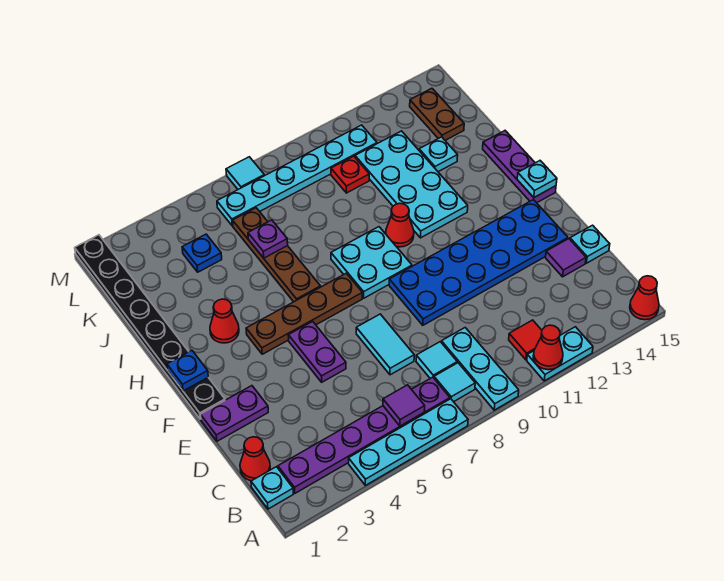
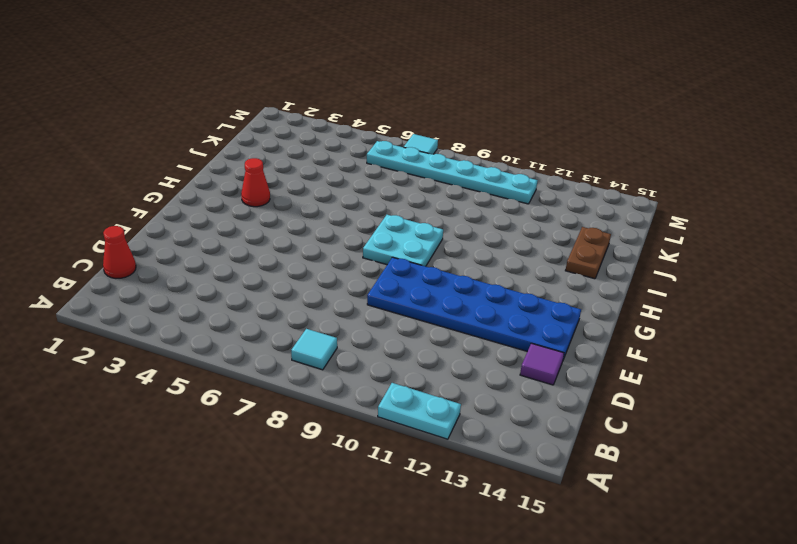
brown 1x2 plate [565,227,611,279] -> brown 1x2 plate moved to [410,88,464,140]
none -> cyan 1x4 plate [349,399,468,485]
none -> cyan 1x3 plate [441,328,519,410]
none -> red 1x1 cone [630,276,659,320]
none -> cyan 1x1 plate [251,467,293,509]

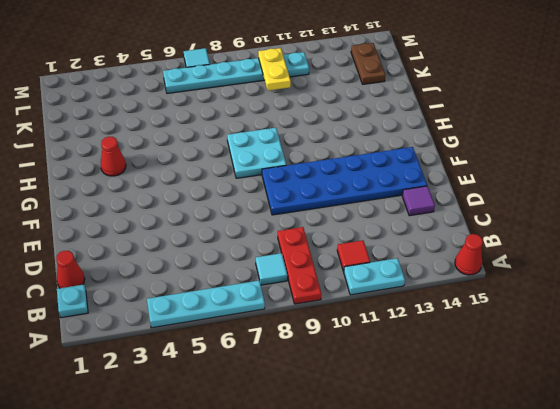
red 1x3 plate [278,227,321,304] -> cyan 1x3 plate [441,328,519,410]
yellow 1x2 plate [258,48,291,91] -> none
none -> purple 1x6 plate [278,377,450,493]
none -> cyan 1x1 tile [416,342,457,378]
none -> cyan 1x2 tile [356,314,414,375]
none -> cyan 1x1 plate [570,225,610,263]

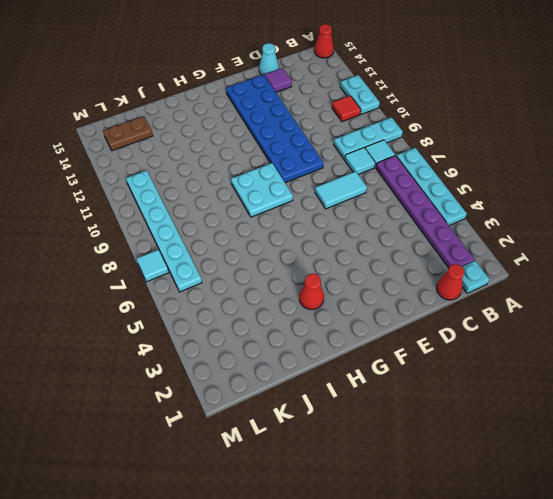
cyan 1x1 cone [259,43,279,75] -> cyan 1x1 plate [570,225,610,263]
none -> purple 1x2 plate [201,386,268,441]
none -> purple 1x2 plate [288,321,346,382]
none -> black 1x8 plate [75,235,225,419]
none -> brown 1x4 plate [246,273,362,354]

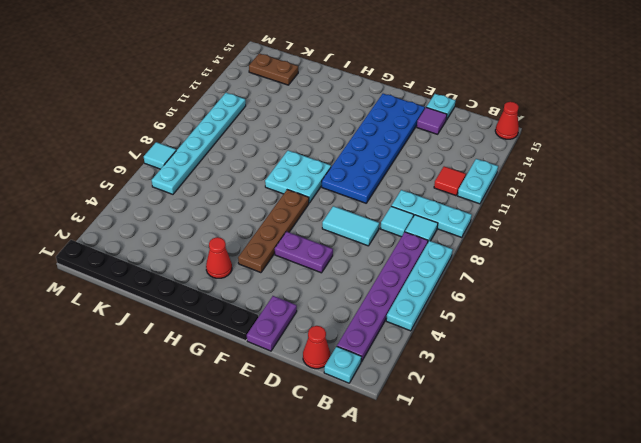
none -> purple 1x3 plate [483,131,556,203]
none -> brown 1x4 plate [233,208,321,302]
none -> red 1x1 cone [386,203,414,247]
none -> cyan 2x4 plate [355,131,468,238]

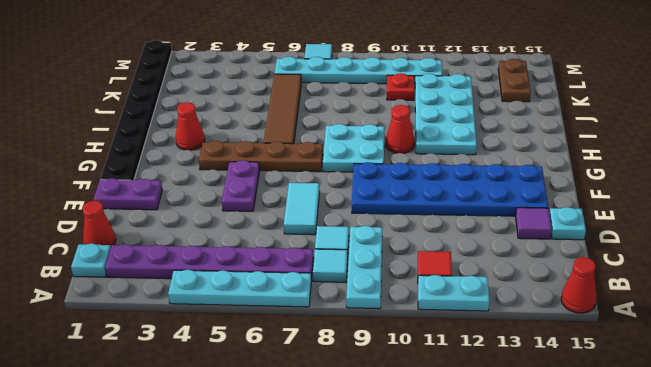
brown 1x4 tile [264,74,301,144] -> brown 1x4 plate [233,208,321,302]
none -> purple 1x3 plate [483,131,556,203]
none -> cyan 1x1 plate [419,137,458,172]
none -> blue 1x1 plate [182,234,222,272]
none -> red 1x1 cone [533,325,563,370]

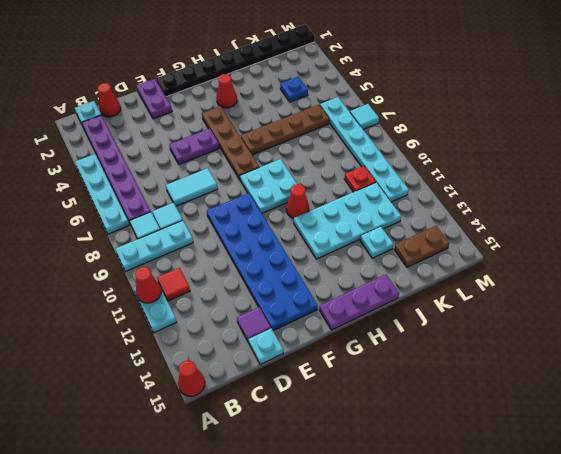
none -> purple 1x1 tile [383,385,425,426]
none -> blue 1x1 plate [167,351,208,391]
none -> cyan 1x1 plate [517,161,557,197]
none -> purple 1x1 plate [248,220,288,258]

